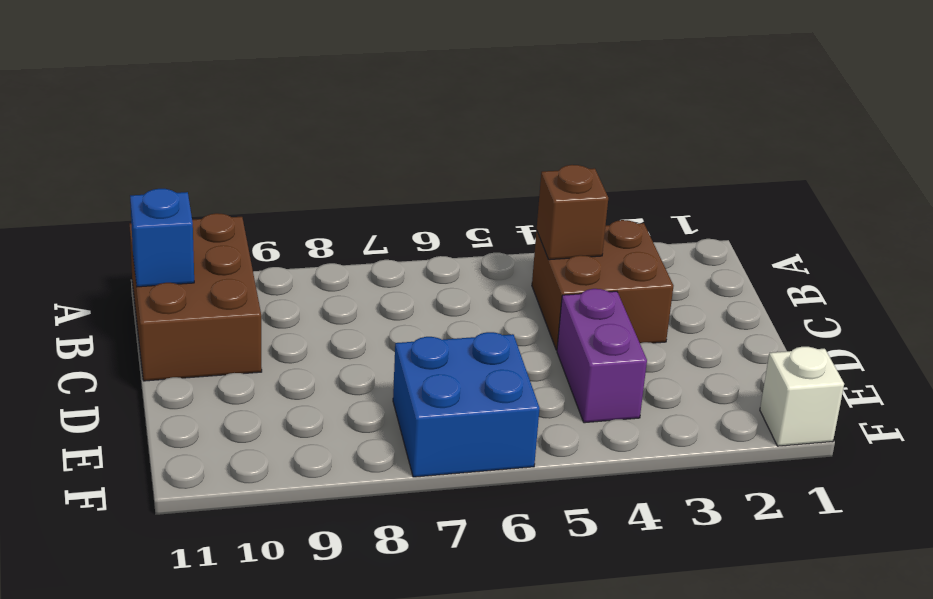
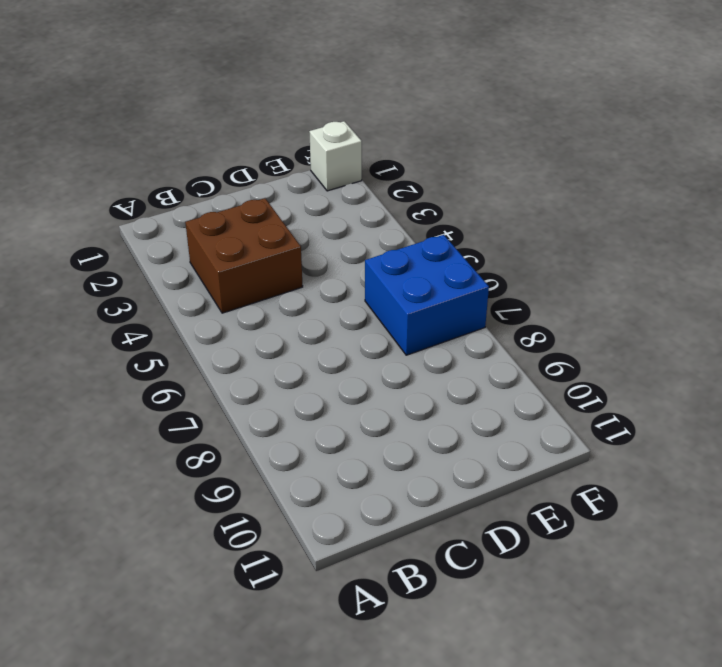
none -> brown 2x3 brick [129,213,262,381]
none -> purple 1x2 brick [557,289,647,423]

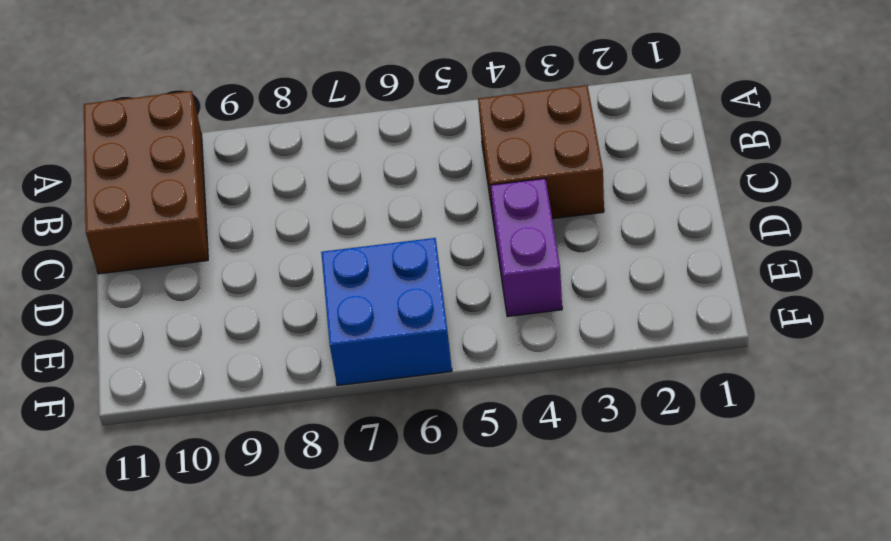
none -> white 1x1 brick [760,347,844,446]
none -> brown 1x1 brick [537,165,608,260]

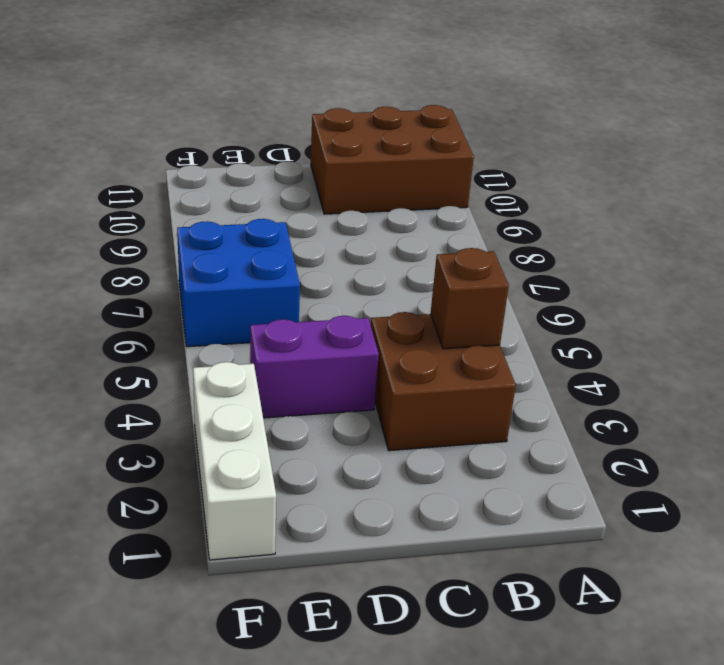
white 1x3 brick [193,362,276,560] -> white 1x1 brick [760,347,844,446]
none -> blue 1x1 brick [130,189,194,287]

